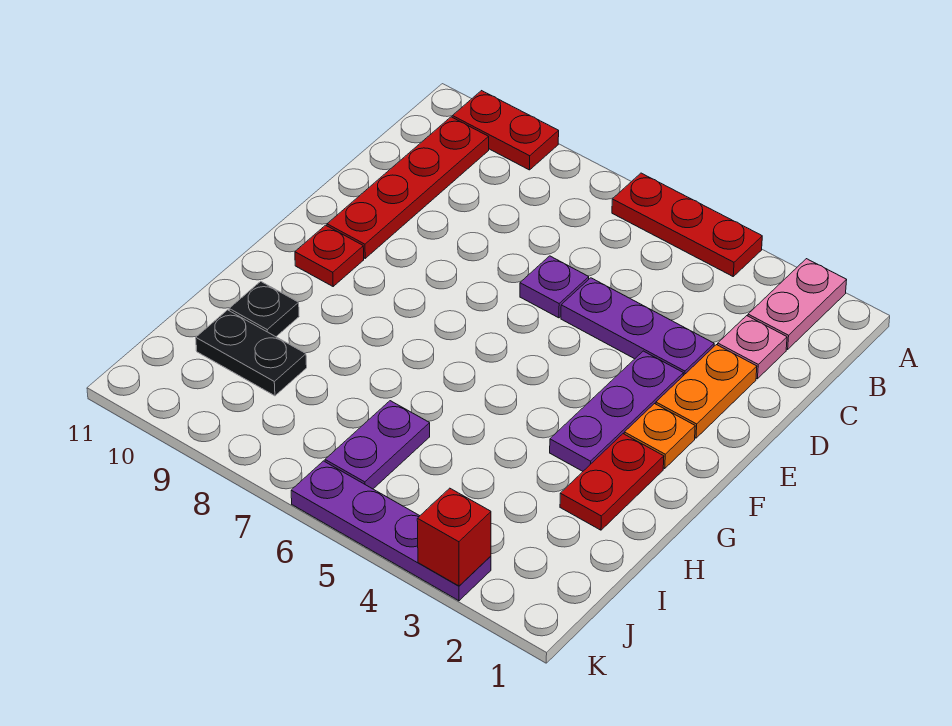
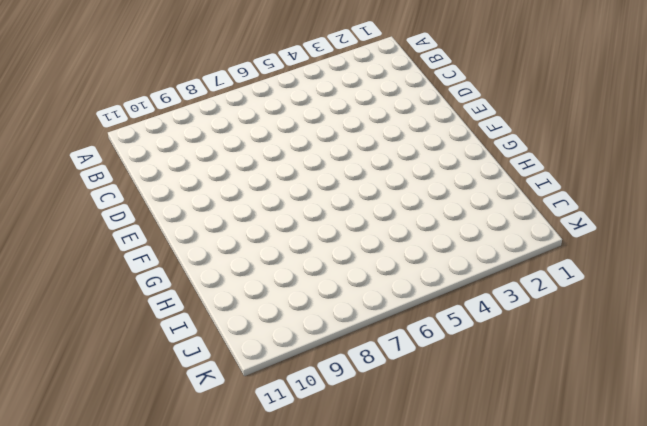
none -> pink 1x2 plate [748,259,847,349]
none -> red 1x3 plate [612,173,762,276]
none -> red 1x2 plate [452,91,559,170]

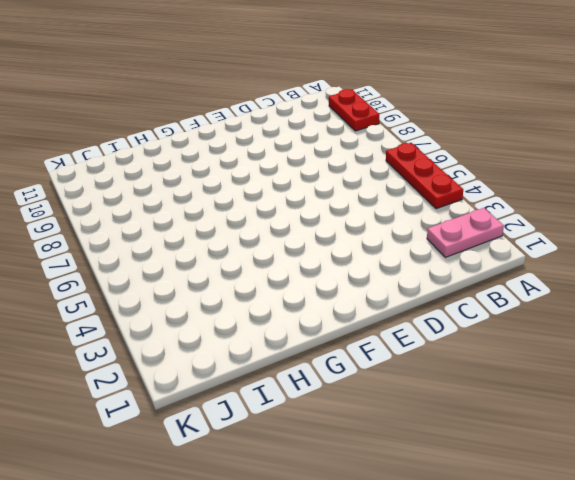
none -> red 1x4 plate [327,117,489,258]
none -> pink 1x1 plate [718,316,787,379]
none -> orange 1x2 plate [656,345,757,438]

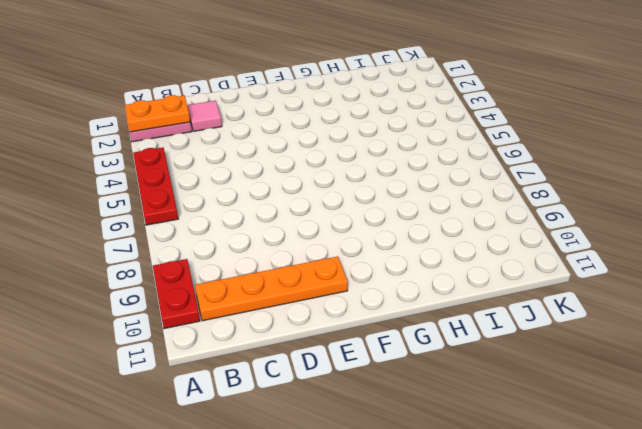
orange 1x2 plate [125,95,190,132] -> orange 1x2 plate moved to [656,345,757,438]
orange 1x4 plate [195,257,348,321] -> red 1x4 plate [327,117,489,258]
pink 1x1 tile [188,100,222,131] -> pink 1x1 plate [718,316,787,379]
none -> purple 1x3 plate [561,278,714,376]
none -> purple 1x1 plate [520,256,589,318]
none -> purple 1x3 plate [550,351,683,471]

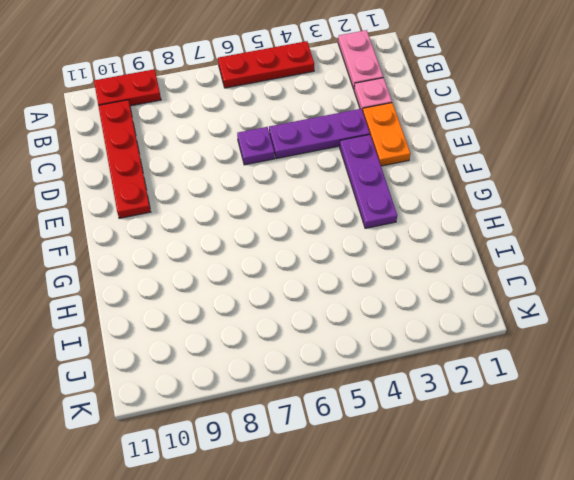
none -> orange 1x1 plate [624,404,695,469]
none -> red 1x1 plate [295,225,364,286]
none -> red 1x2 plate [560,434,664,530]

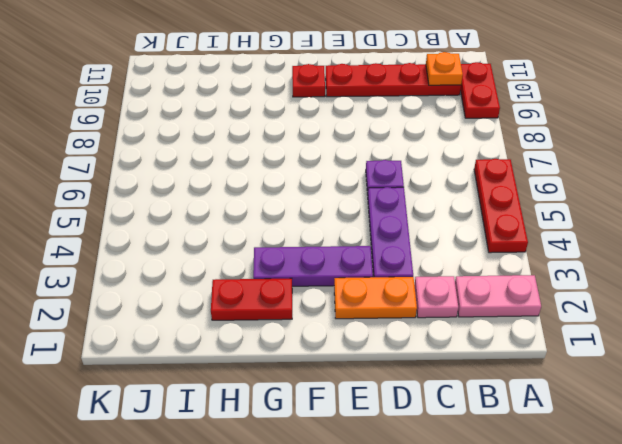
orange 1x1 plate [426,52,463,85] -> orange 1x1 plate moved to [624,404,695,469]
none -> black 1x1 plate [229,281,299,337]
none -> purple 1x2 plate [325,401,430,489]
none -> black 1x2 plate [196,310,307,396]

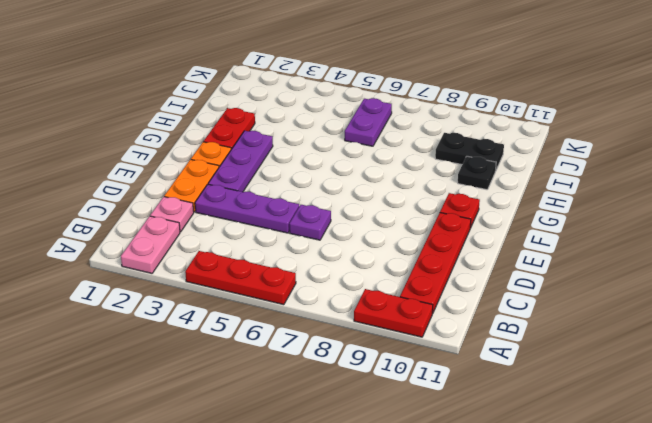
none -> purple 1x4 plate [291,461,491,601]
none -> red 1x1 brick [417,488,491,586]

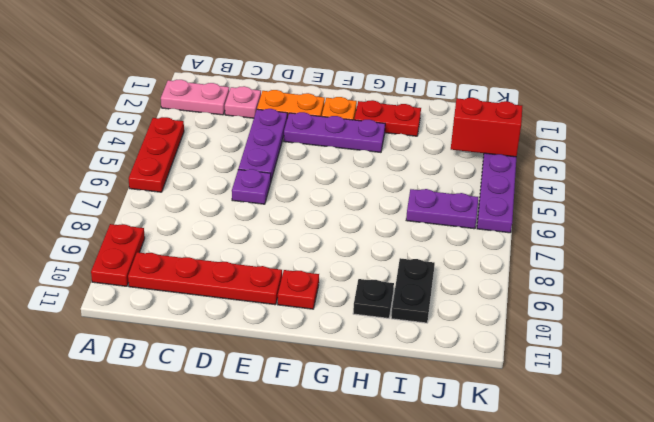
red 1x2 brick [451,98,522,157] -> red 1x1 brick [417,488,491,586]

